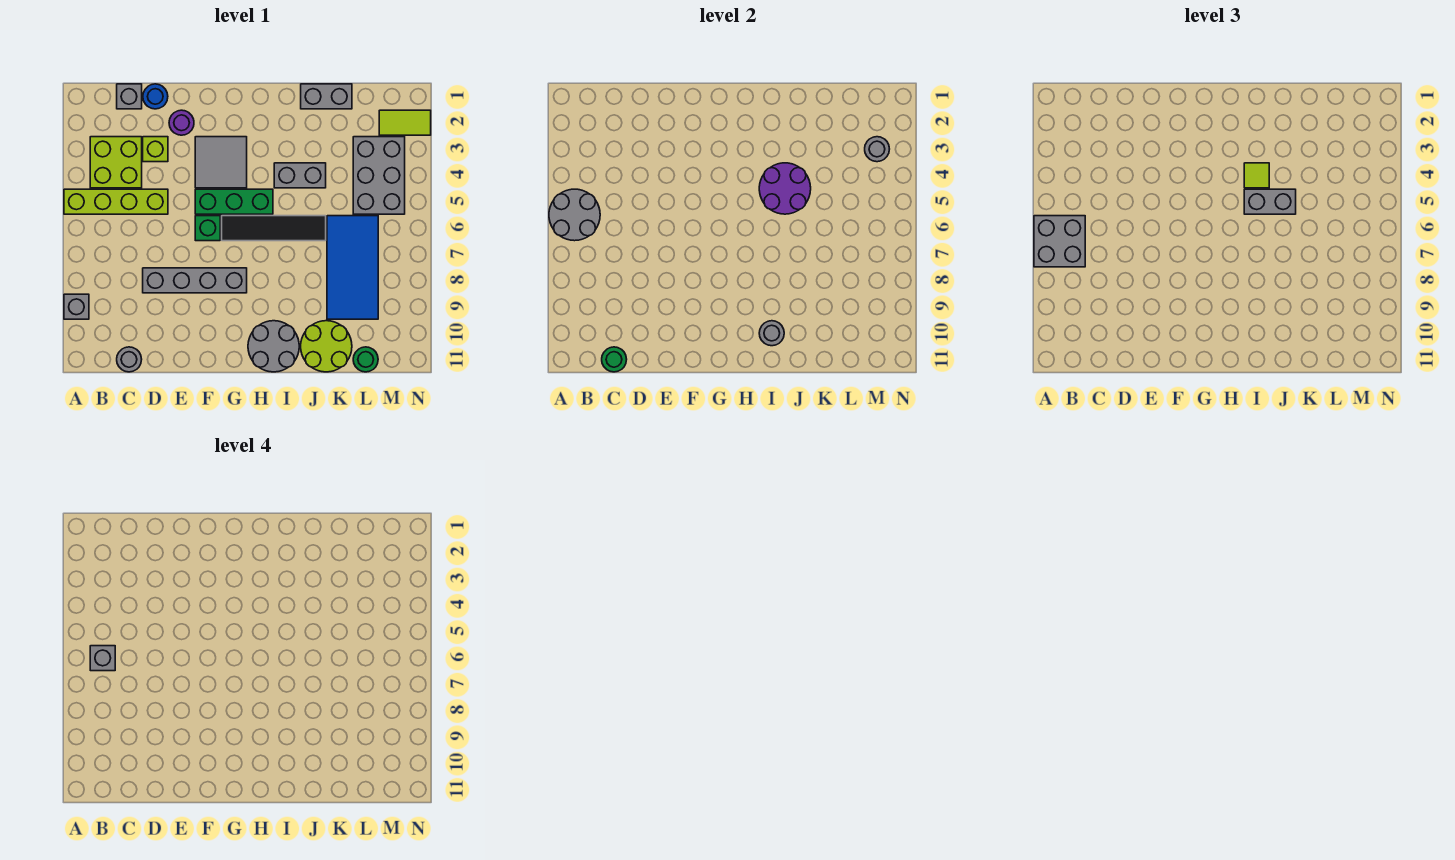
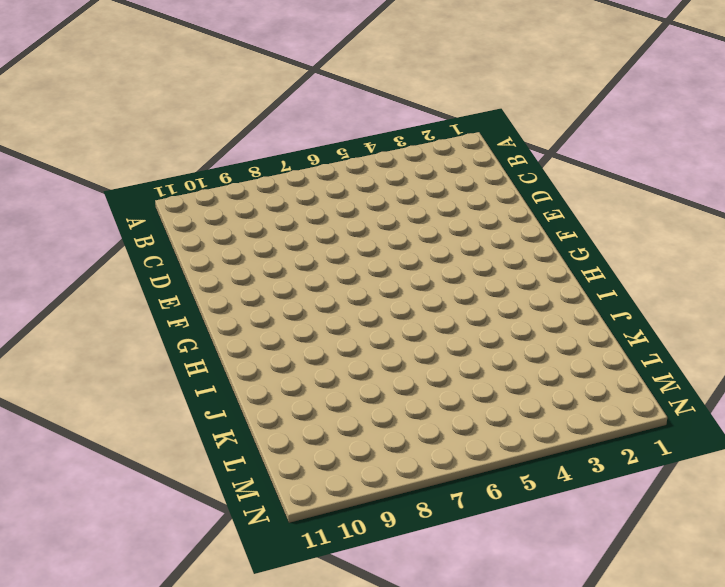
none -> lime 1x4 brick [64,189,168,214]
none -> grey 1x1 brick [64,294,89,319]
none -> lime 2x2 brick [90,137,142,188]
none -> grey 1x1 brick [117,84,142,109]

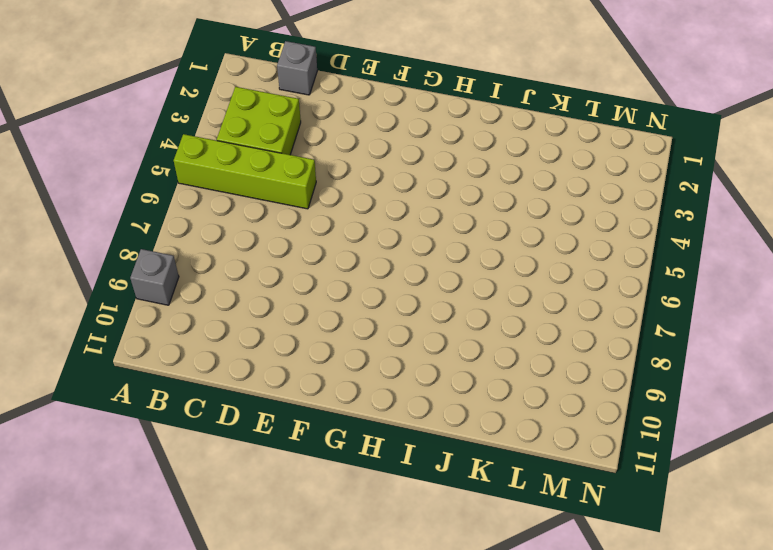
none -> grey 1x1 round brick [117,347,142,372]
none -> blue 1x1 round brick [143,84,168,109]
none -> lime 1x1 brick [143,137,168,162]
none -> grey 1x4 brick [143,268,247,293]

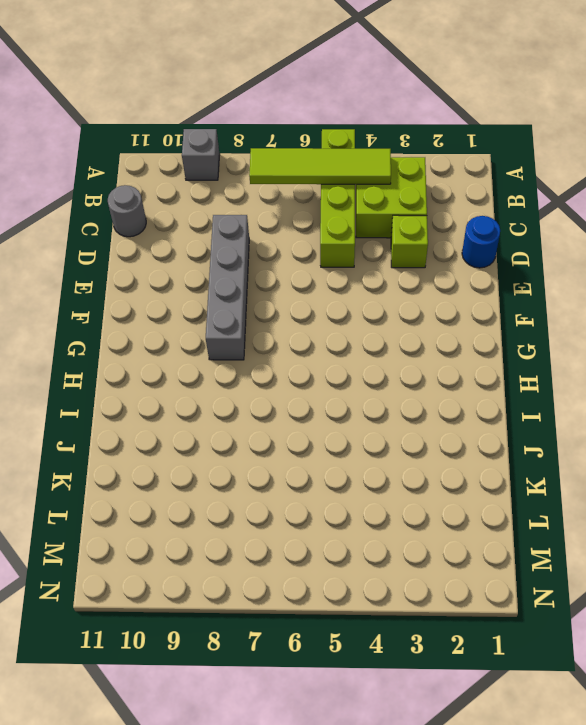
lime 1x4 tile [249,148,391,184] -> grey 2x2 round brick [549,189,600,241]
none -> grey 1x1 brick [117,84,142,109]
none -> purple 1x1 round brick [169,110,194,135]
none -> grey 2x2 tile [195,137,247,188]
none -> green 1x3 brick [195,189,273,214]

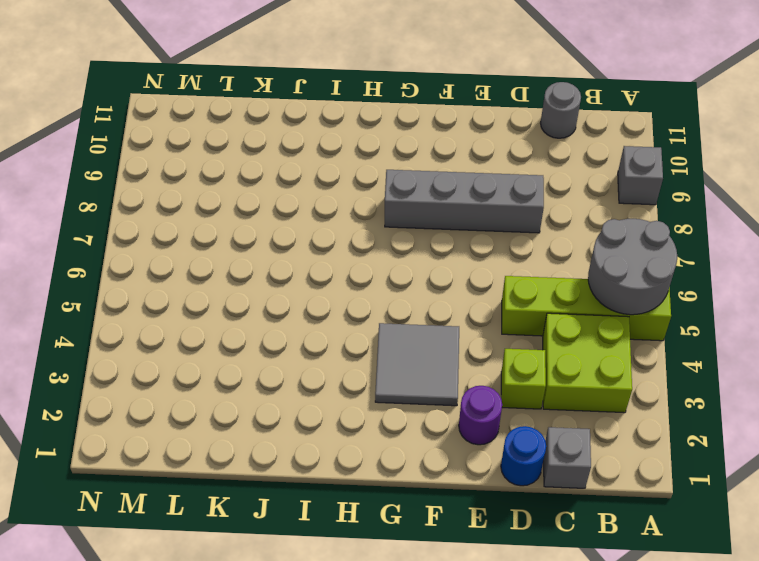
none -> green 1x3 brick [195,189,273,214]
none -> green 1x1 brick [195,216,220,241]
none -> black 1x4 tile [222,216,326,241]
none -> grey 2x2 round brick [248,321,299,372]

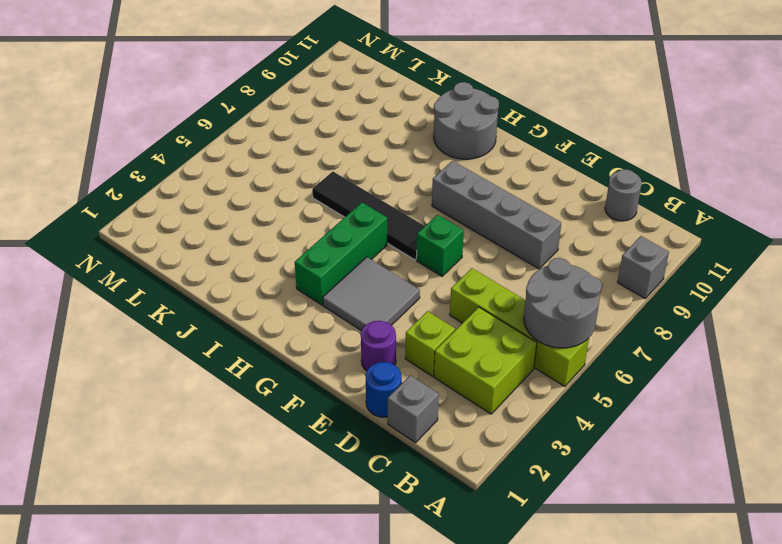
green 1x3 brick [295,203,387,305] -> green 1x3 brick turned to [195,189,273,214]
none -> grey 1x2 brick [274,163,326,188]
none -> grey 1x2 brick [301,84,352,109]
none -> lime 2x2 round brick [301,321,352,372]
none -> blue 2x4 tile [327,216,378,319]

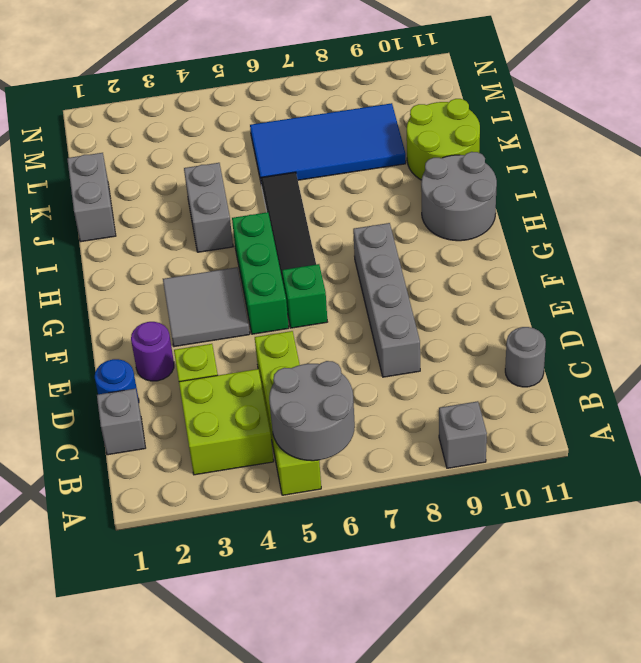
none -> grey 2x3 brick [353,137,405,214]
none -> green 1x1 round brick [353,347,378,372]
none -> lime 1x2 tile [379,110,431,135]
none -> green 1x1 round brick [602,347,627,372]

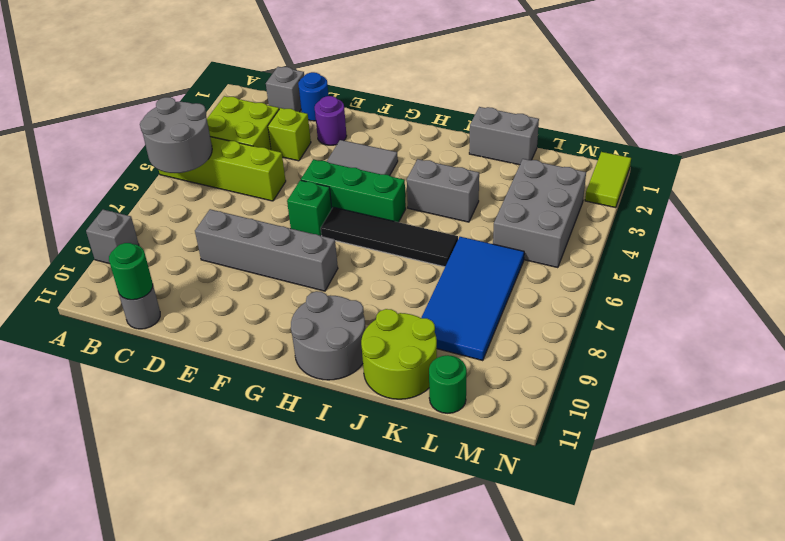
lime 1x2 tile [585,152,631,208] -> lime 1x2 tile turned to [379,110,431,135]
none -> purple 2x2 round brick [759,163,811,214]
none -> grey 1x1 round brick [759,321,784,346]
none -> grey 1x1 round brick [865,137,889,162]
none -> grey 2x2 brick [1034,216,1085,267]

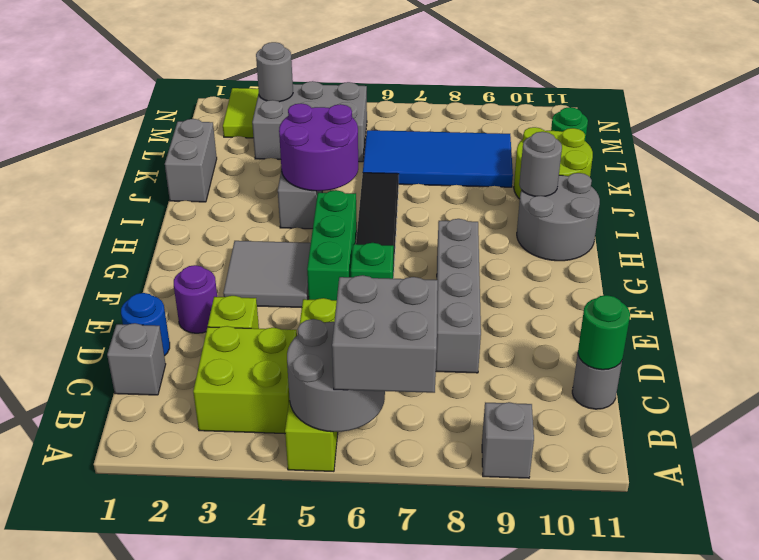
none -> lime 1x1 tile [1244,163,1269,188]
none -> grey 1x2 brick [1244,189,1296,214]
none -> grey 1x1 brick [90,646,115,671]

